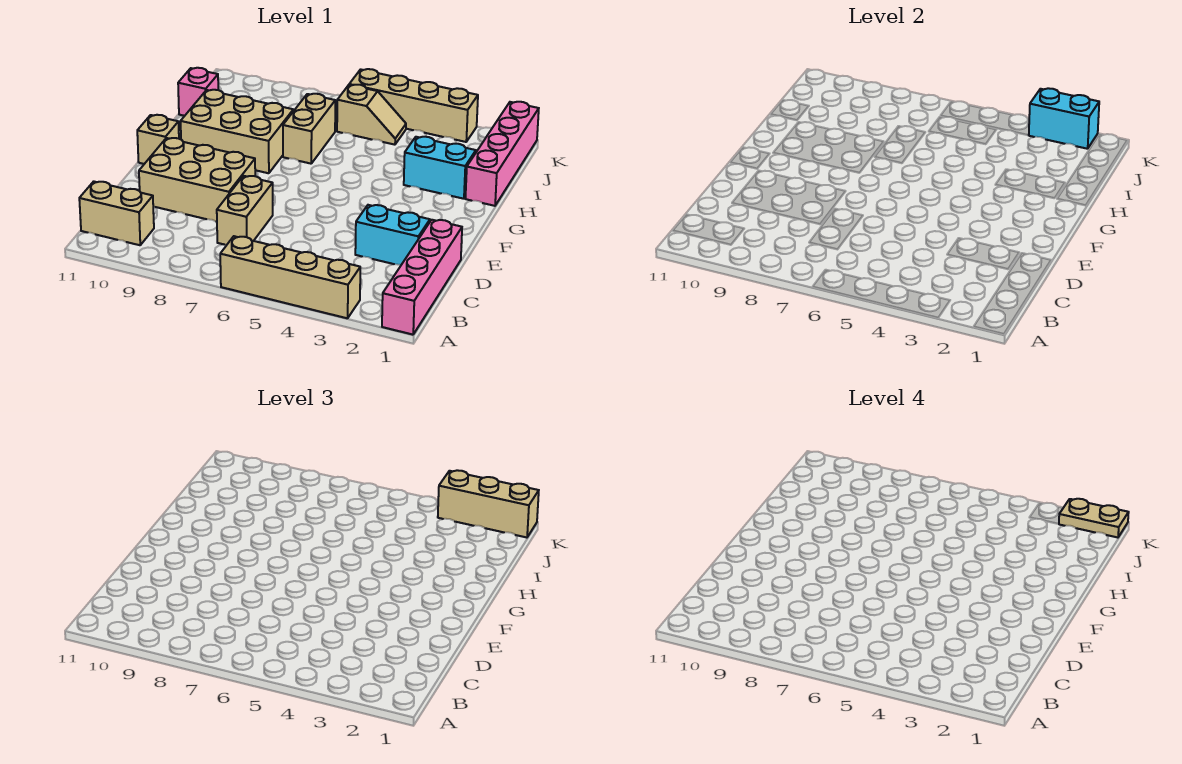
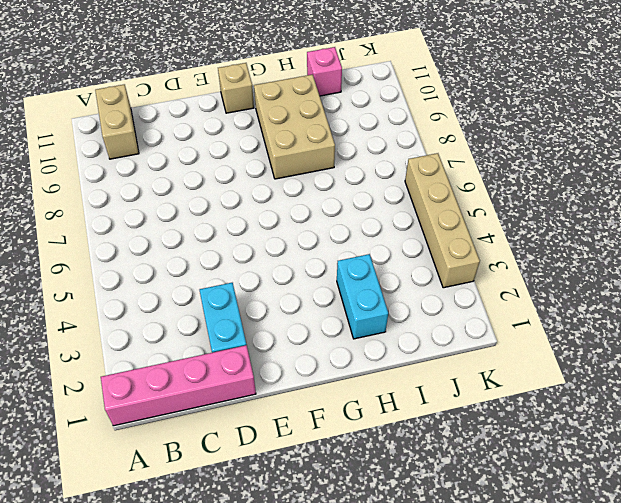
none -> tan 1x4 brick [220,236,360,318]
none -> tan 1x2 brick [217,176,273,245]
none -> tan 2x3 brick [139,138,255,222]

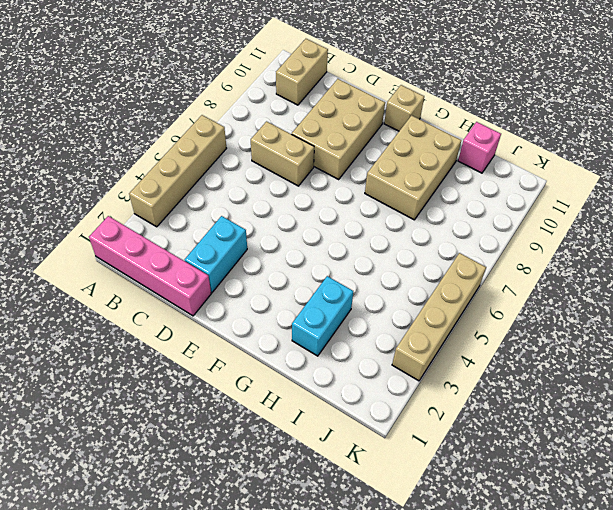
none -> pink 1x4 brick [465,102,539,206]
none -> tan 1x2 brick [283,94,335,164]
none -> tan 1x2 slope [337,85,406,145]

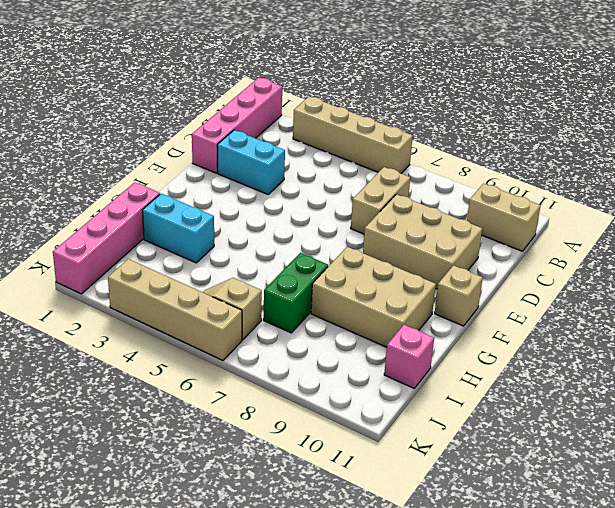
green 1x2 brick [263,253,328,333] -> tan 1x2 brick [283,94,335,164]
none -> cyan 1x2 brick [1029,88,1099,149]
none -> tan 1x3 brick [438,470,539,537]
none -> tan 1x2 plate [1059,499,1129,537]

